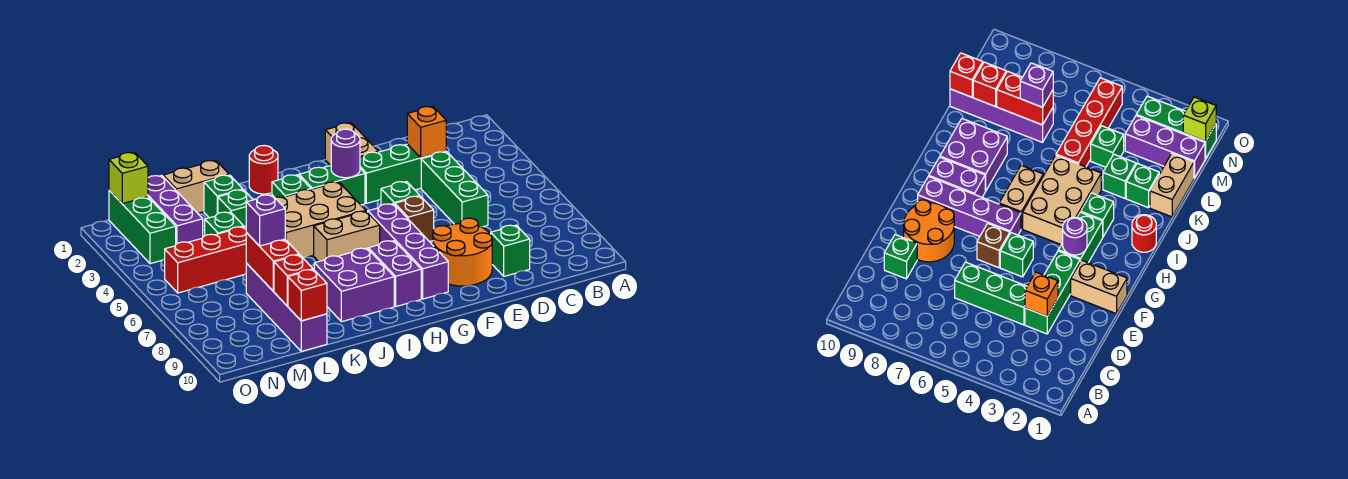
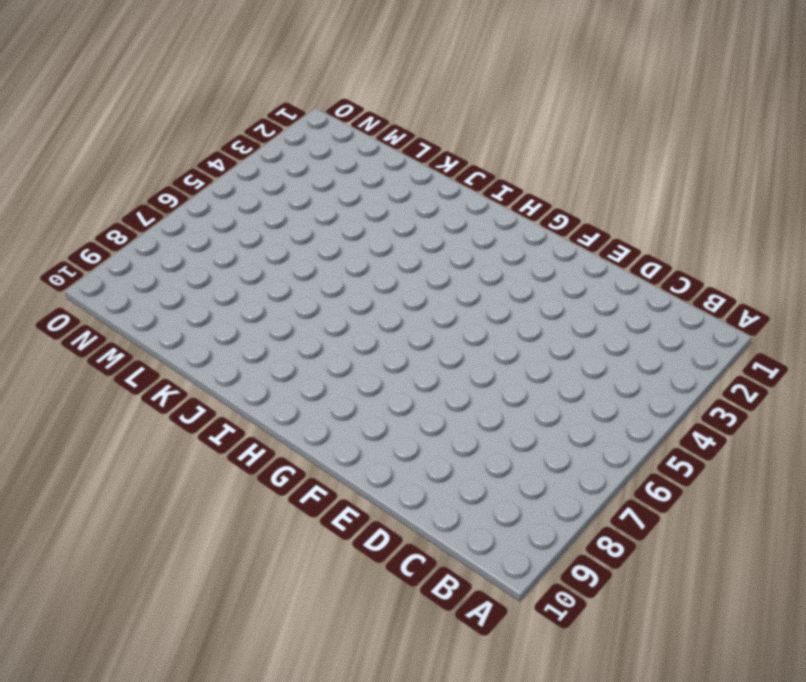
none -> green 1x3 brick [360,144,446,203]
none -> green 1x3 brick [421,152,488,227]
none -> green 1x1 brick [491,225,530,276]
none -> orange 2x2 round brick [433,218,492,286]

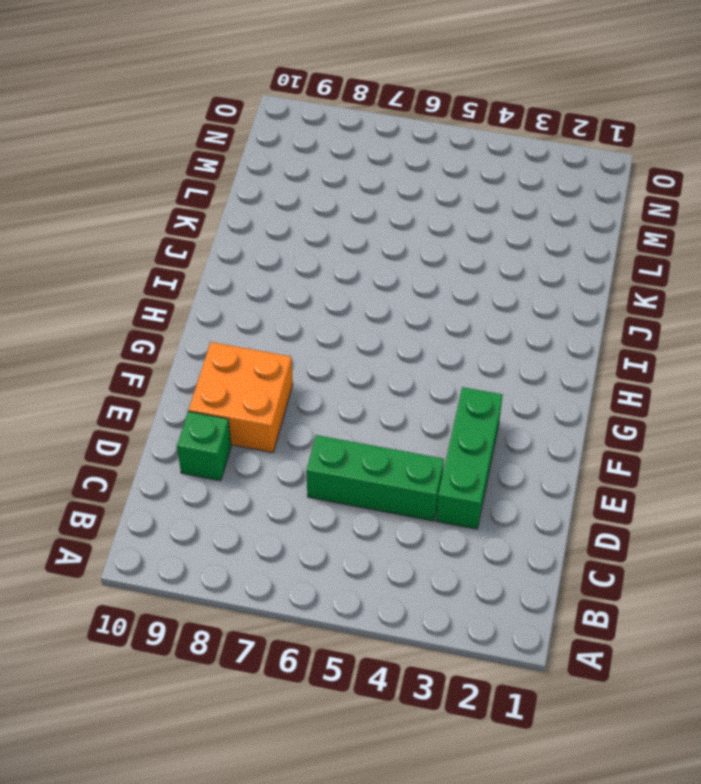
orange 2x2 brick [189,342,293,453] -> orange 2x2 round brick [433,218,492,286]
none -> tan 1x2 brick [325,123,378,165]
none -> green 1x1 brick [381,182,420,205]
none -> brown 1x1 brick [395,196,434,242]
none -> green 1x2 brick [299,165,365,205]

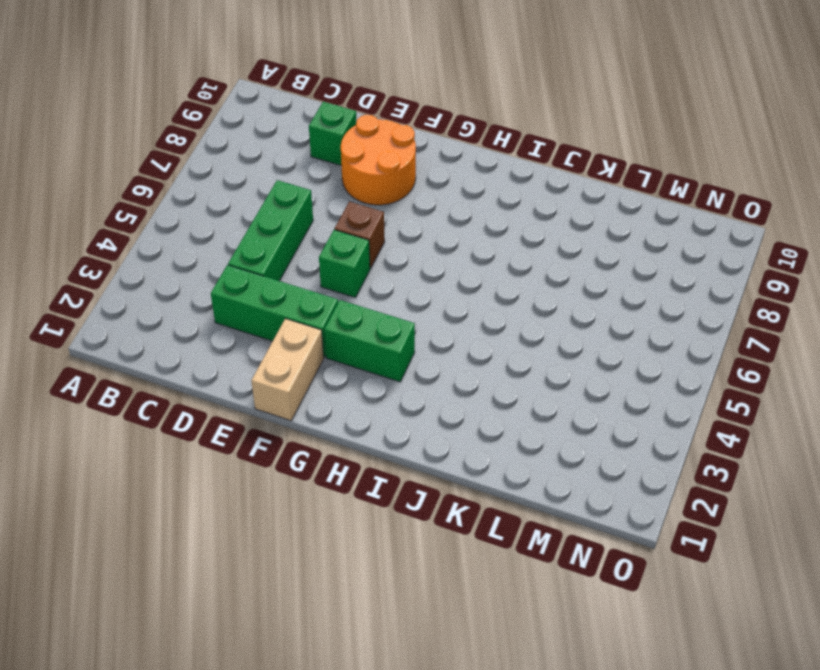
none -> purple 1x4 brick [368,204,448,299]
none -> tan 2x3 brick [275,182,366,258]
none -> tan 1x2 brick [314,211,380,261]
none -> purple 1x2 brick [368,241,421,306]

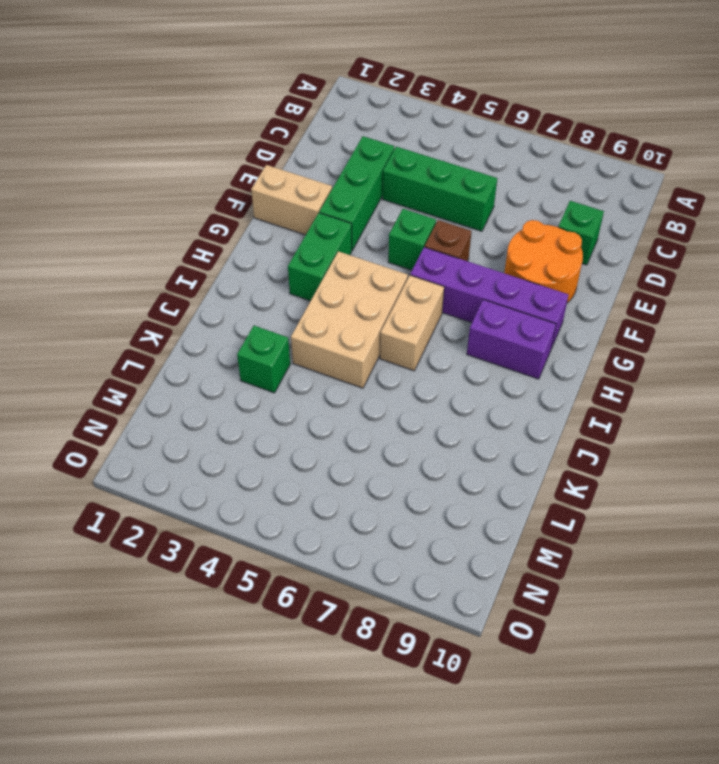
none -> red 1x1 round brick [249,146,278,194]
none -> green 1x1 brick [272,175,311,198]
none -> purple 2x2 brick [314,248,394,322]
none -> tan 1x2 brick [163,160,229,213]

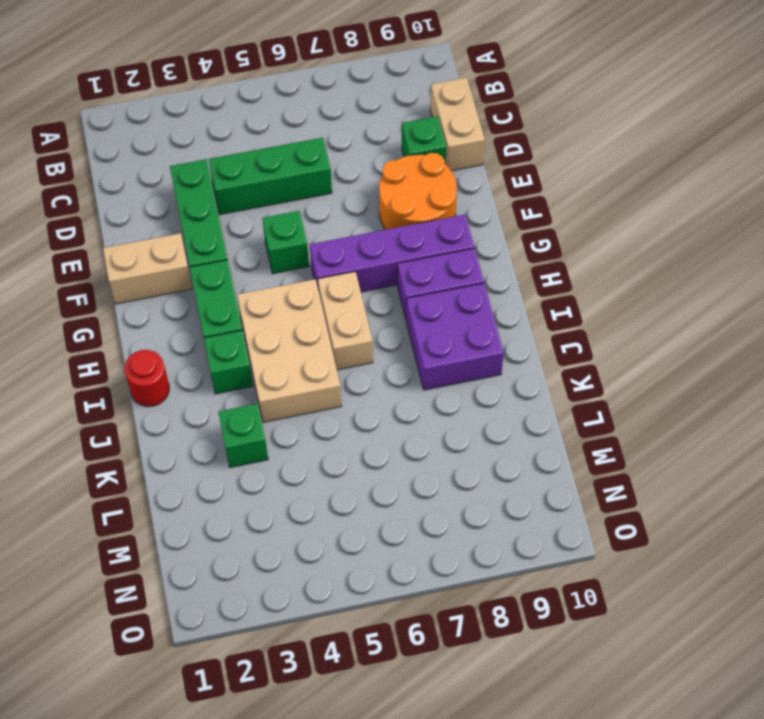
tan 1x2 brick [430,78,485,171] -> tan 1x2 brick moved to [163,160,229,213]
none -> brown 1x1 brick [395,196,434,242]
none -> green 1x1 brick [204,175,243,218]
none -> red 1x4 brick [165,226,246,293]
none -> green 1x1 brick [205,212,244,236]

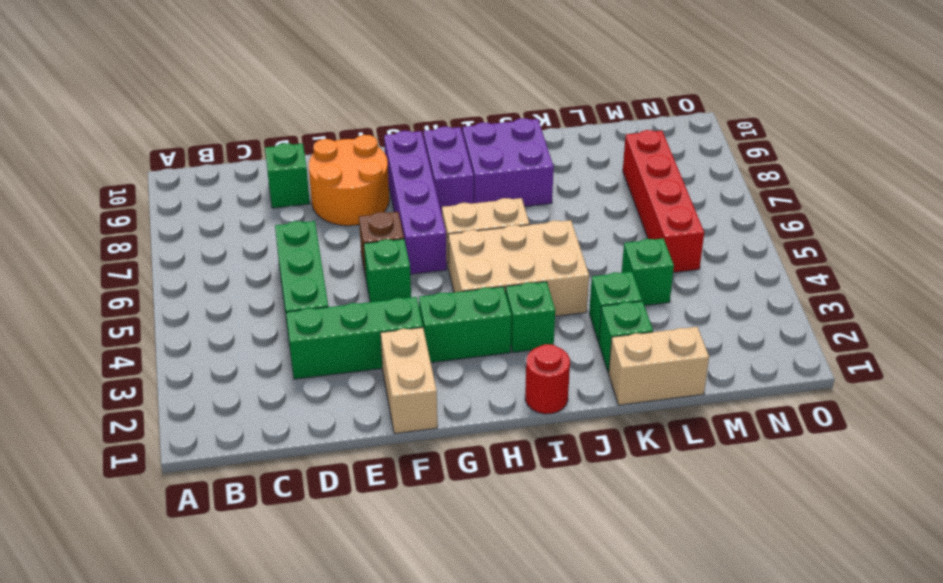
red 1x4 brick [623,130,704,272] -> red 1x4 brick turned to [165,226,246,293]
none -> purple 1x4 brick [246,263,327,351]
none -> purple 1x3 brick [148,175,203,244]
none -> green 1x3 brick [109,190,176,264]
none -> orange 1x1 brick [407,106,446,158]

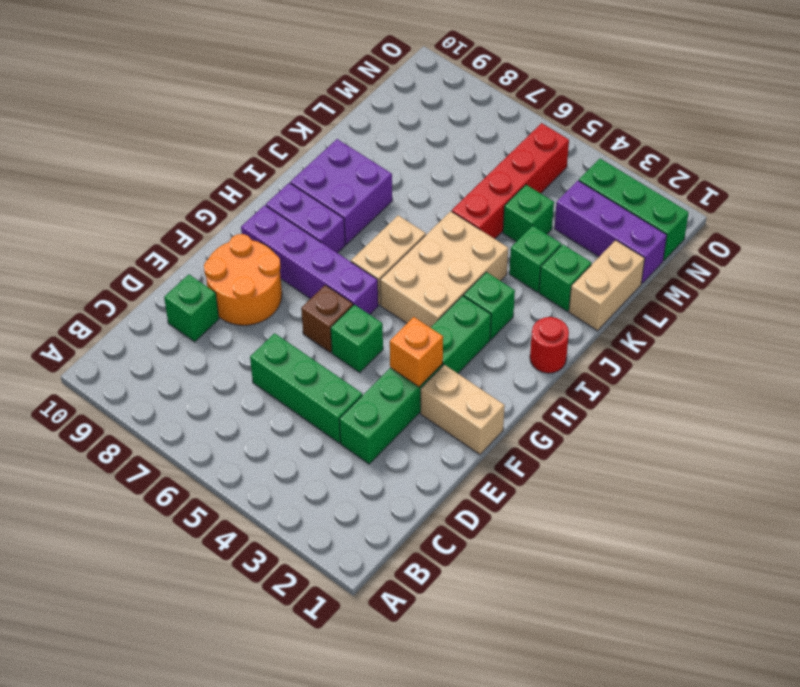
orange 1x1 brick [390,317,443,387] -> orange 1x1 brick moved to [407,106,446,158]
none -> purple 1x4 brick [246,263,327,351]
none -> purple 1x1 round brick [331,129,360,178]
none -> red 1x2 brick [246,233,299,291]
none -> red 1x1 brick [274,255,313,306]

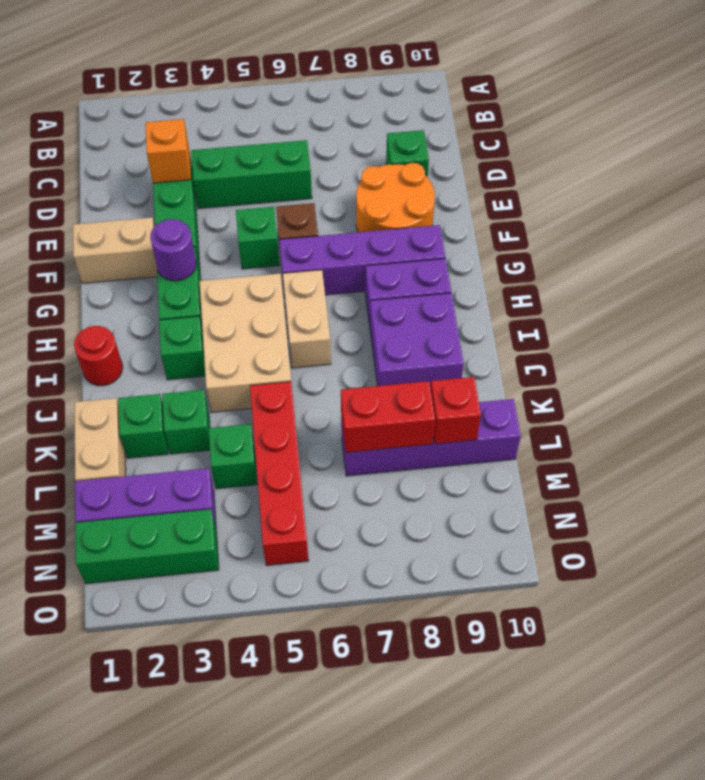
none -> red 1x1 brick [288,270,327,321]
none -> lime 1x1 brick [109,152,148,204]
none -> purple 1x1 brick [246,195,285,246]

